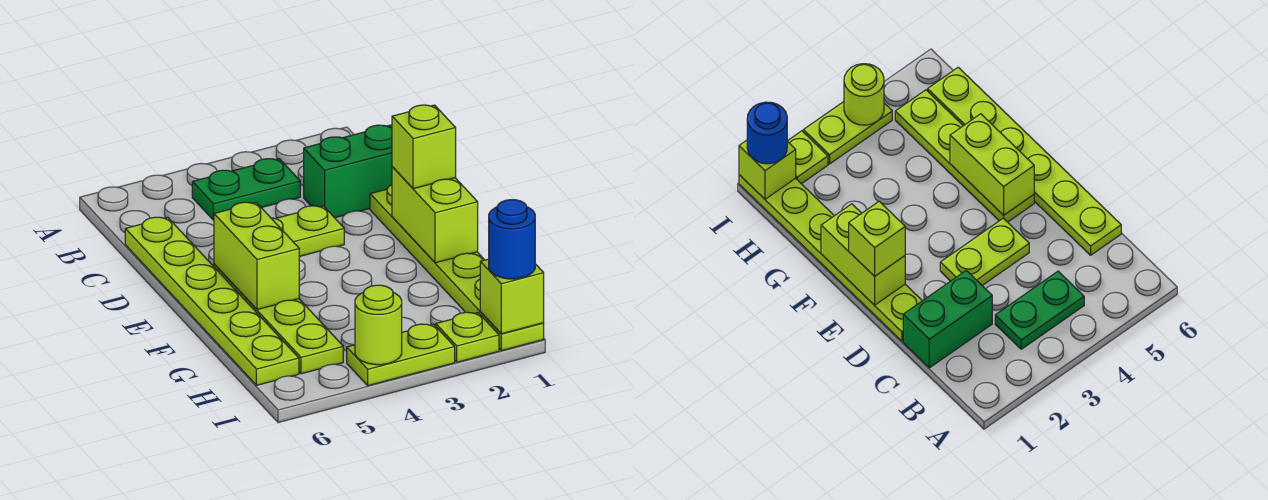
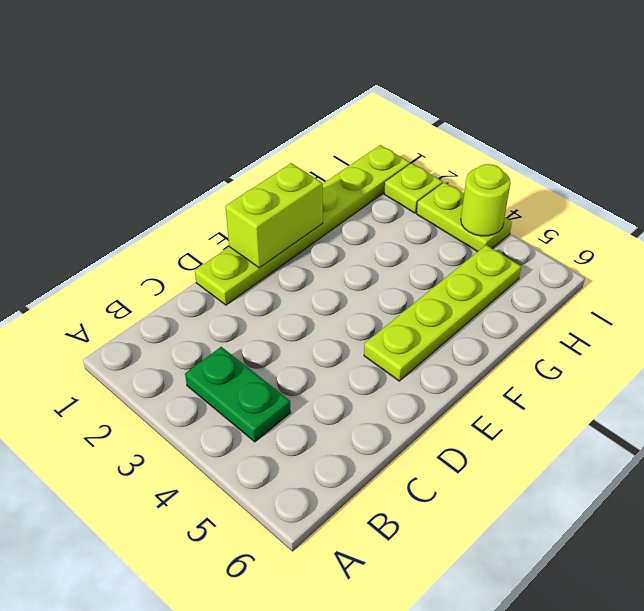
none -> green 1x2 brick [304,125,392,218]
none -> lime 1x6 plate [125,217,299,385]
none -> lime 1x2 plate [271,206,344,256]

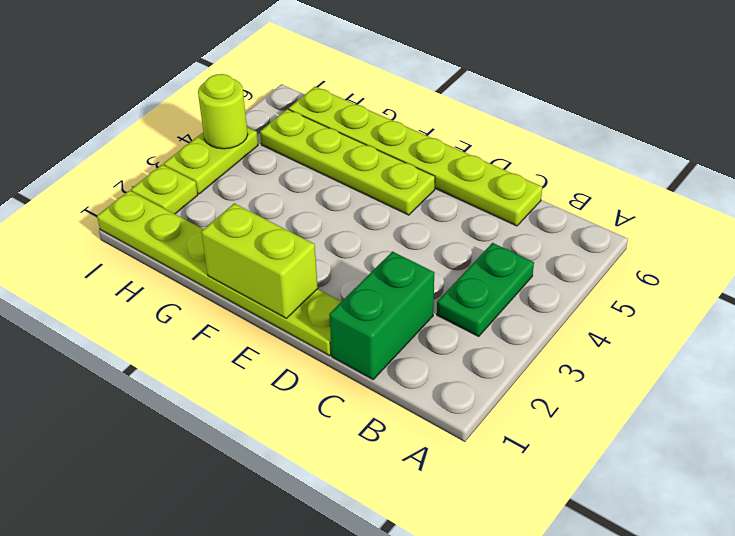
none -> lime 1x2 plate [271,206,344,256]
none -> lime 1x2 brick [214,202,299,310]
none -> lime 1x1 brick [480,259,544,334]

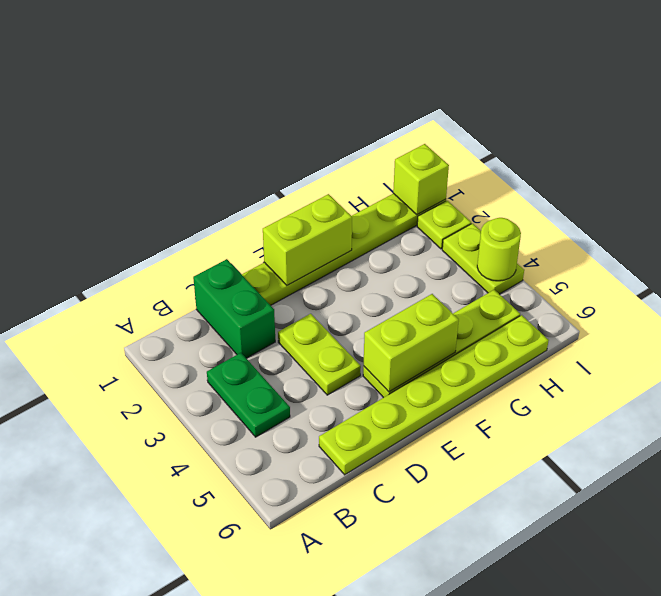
none -> lime 1x1 brick [392,105,456,189]
none -> blue 1x1 round brick [489,200,535,279]

